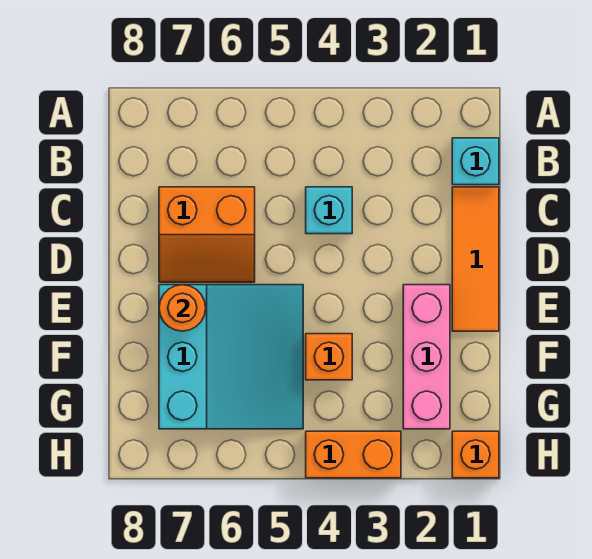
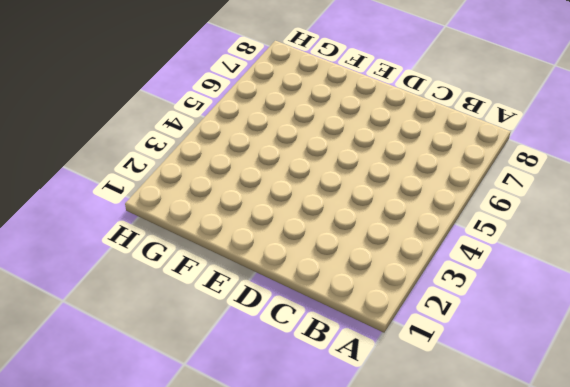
none -> cyan 1x1 brick [452,138,499,185]
none -> orange 1x3 tile [452,187,499,331]

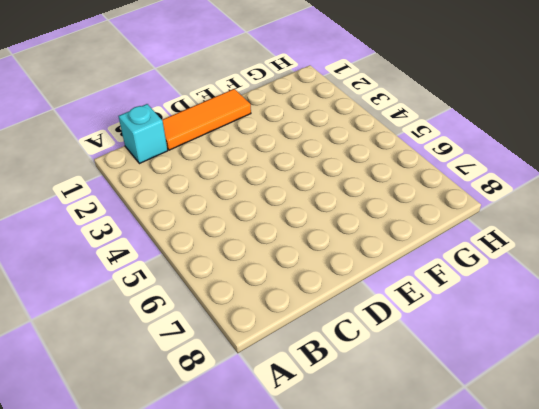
none -> cyan 1x1 brick [306,187,352,234]
none -> orange 2x2 slope [159,187,255,282]

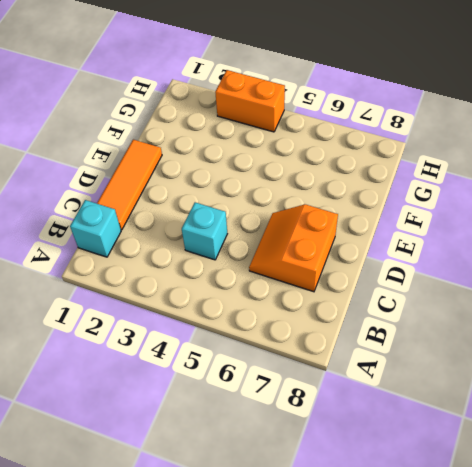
orange 2x2 slope [249,204,338,292] -> orange 2x2 slope turned to [159,187,255,282]
none -> pink 1x3 brick [403,285,450,429]
none -> cyan 3x3 slope [159,285,303,429]

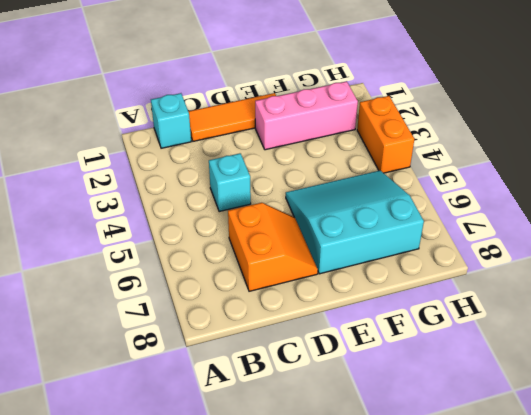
none -> orange 1x1 brick [306,334,352,380]
none -> orange 1x1 brick [452,431,499,478]

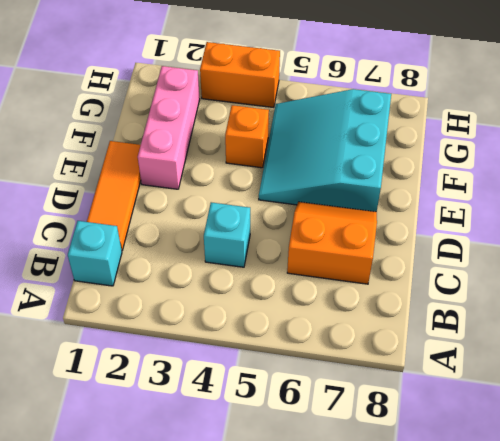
none -> orange 1x1 brick [452,431,499,478]
none -> orange 1x1 round brick [159,285,206,331]

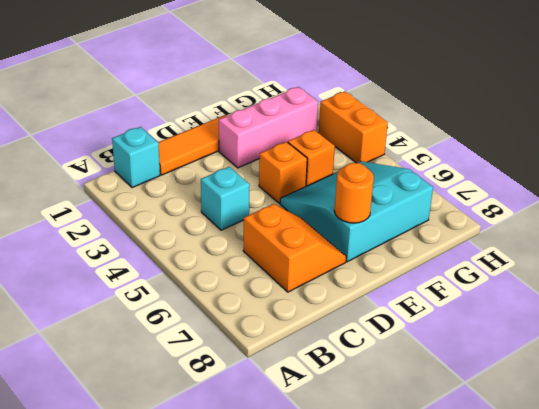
orange 1x1 brick [259,142,307,203] -> orange 1x1 brick moved to [452,431,499,478]

